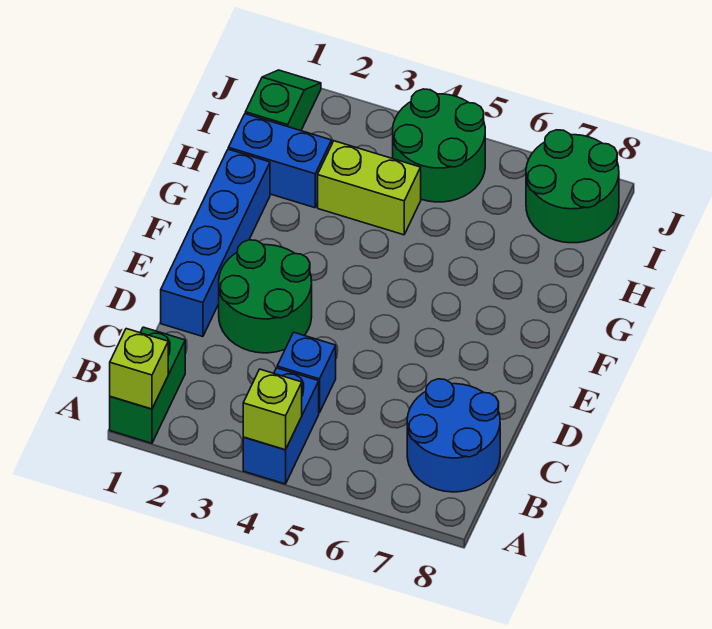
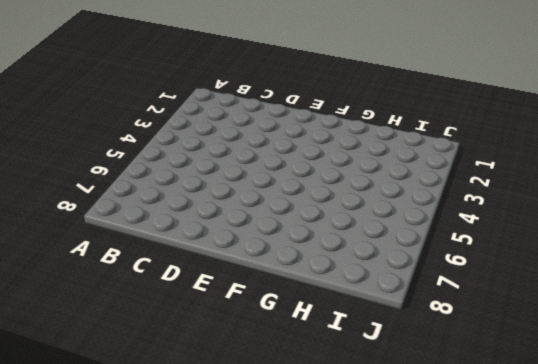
none -> green 1x2 brick [110,327,185,443]
none -> blue 1x2 brick [243,368,319,484]
none -> blue 2x2 round brick [407,379,500,492]

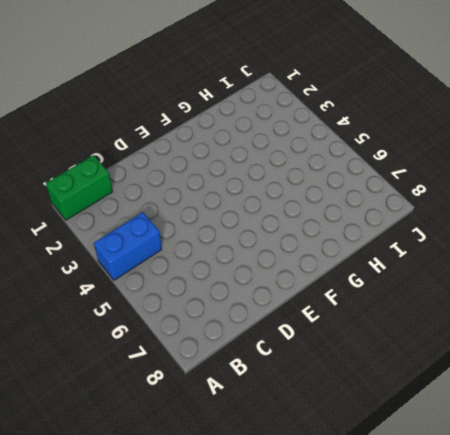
none -> blue 2x2 round brick [407,379,500,492]
none -> blue 1x1 brick [277,332,336,413]
none -> blue 1x4 brick [161,149,270,337]

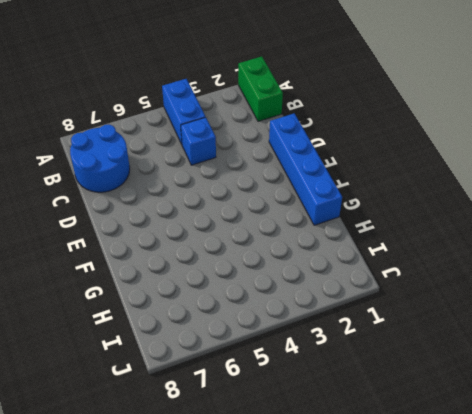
none -> green 2x2 round brick [219,240,312,353]
none -> blue 1x2 brick [228,114,332,208]
none -> lime 1x2 brick [318,141,421,235]

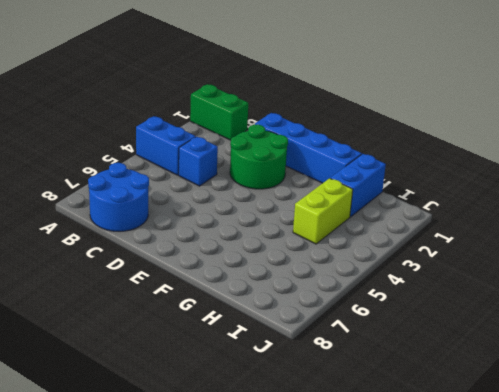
none -> green 1x2 slope [245,70,321,131]
none -> green 2x2 round brick [393,89,485,202]
none -> green 2x2 round brick [526,130,619,243]

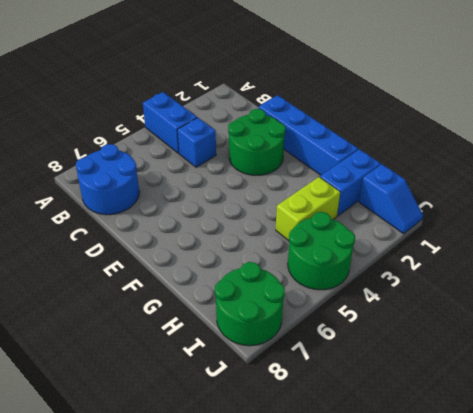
blue 1x2 slope [359,164,423,234] -> green 1x2 slope [245,70,321,131]
none -> green 1x2 brick [110,327,185,443]
none -> lime 1x1 brick [110,329,168,409]
none -> lime 1x1 brick [243,369,302,450]

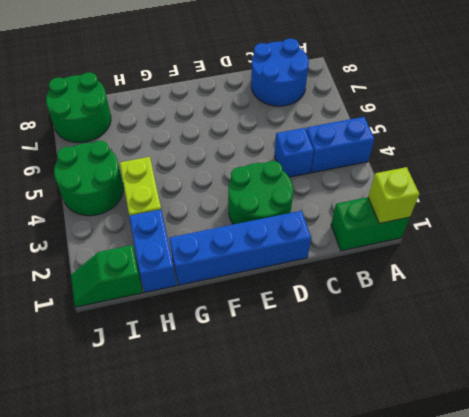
none -> lime 1x1 brick [243,369,302,450]

